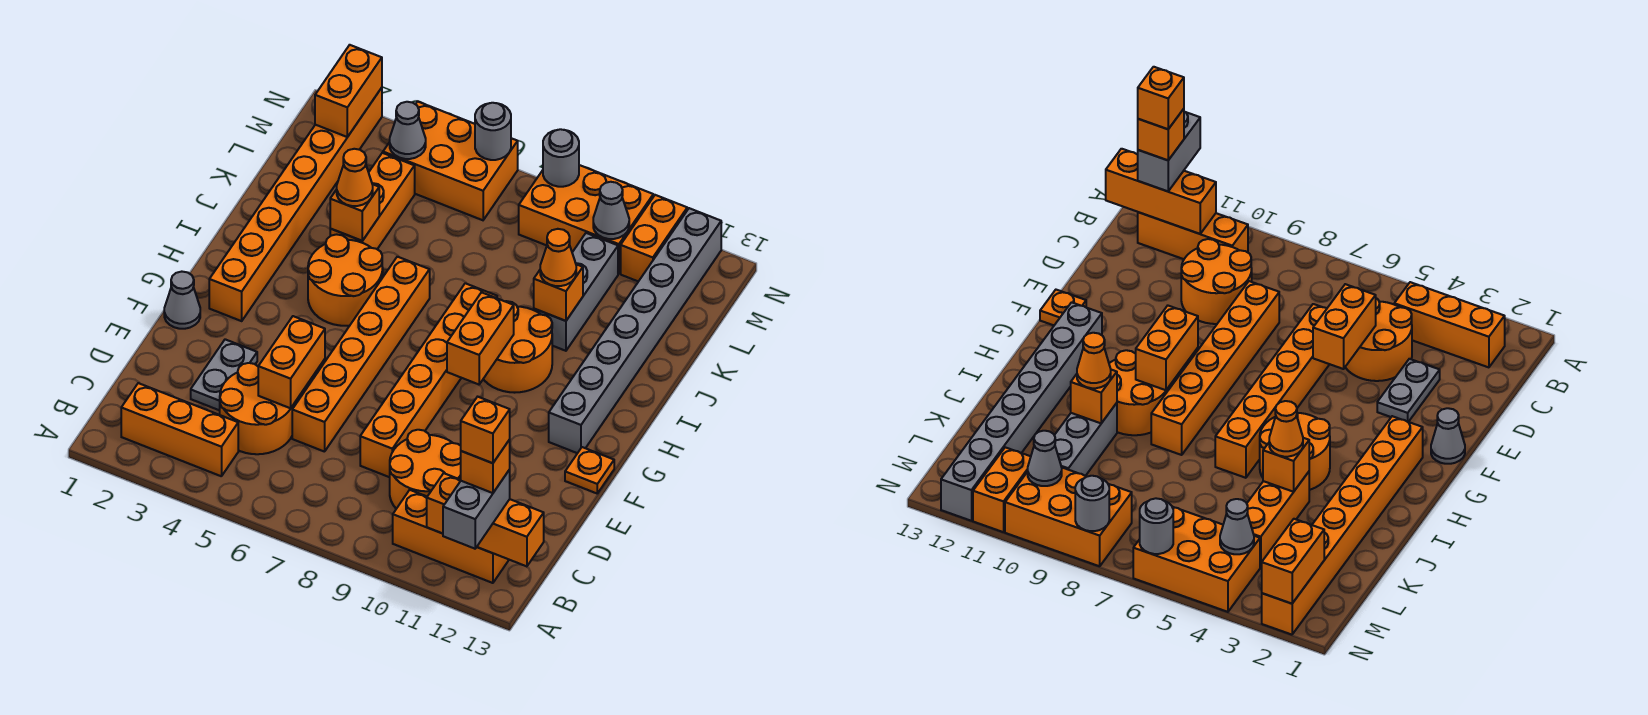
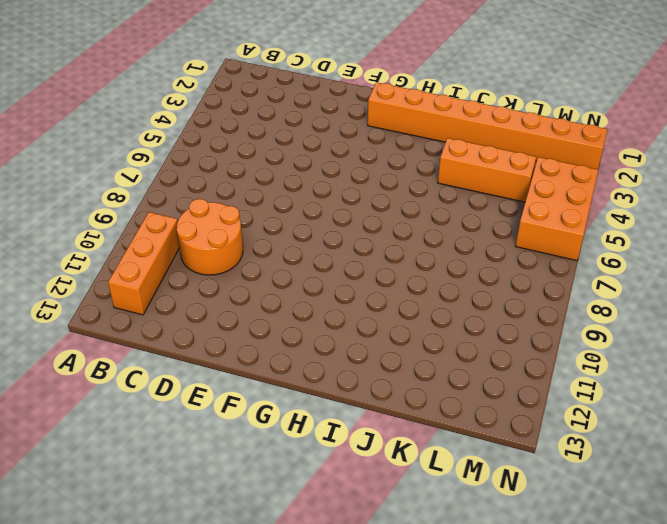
none -> orange 1x3 brick [121,383,238,476]
none -> orange 2x2 round brick [220,363,294,454]
none -> grey 1x2 plate [191,339,257,410]
none -> orange 1x6 brick [292,257,430,452]

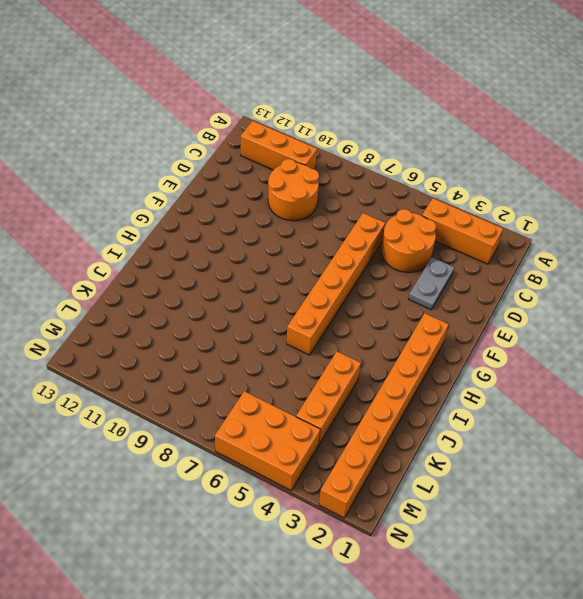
none -> orange 1x6 brick [360,283,497,477]
none -> grey 1x1 cone [164,272,200,329]
none -> orange 1x1 plate [565,447,614,493]
none -> grey 1x8 brick [549,208,721,453]

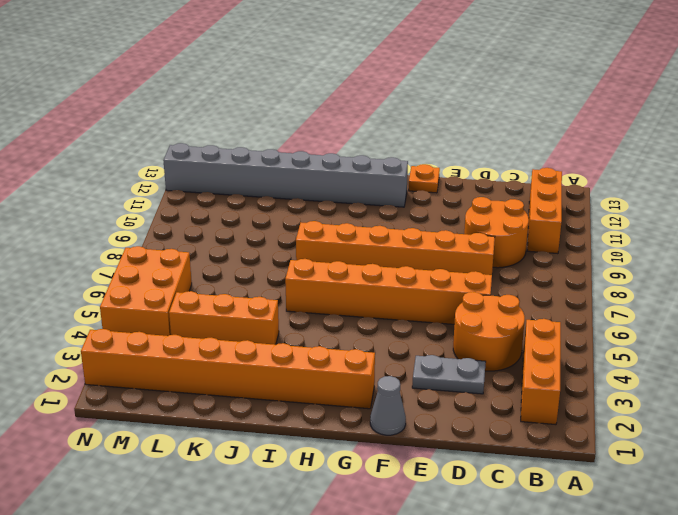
none -> orange 2x2 round brick [308,234,383,326]
none -> orange 2x2 round brick [484,301,552,393]
none -> grey 1x3 brick [534,233,618,351]
none -> orange 2x3 brick [519,165,653,274]

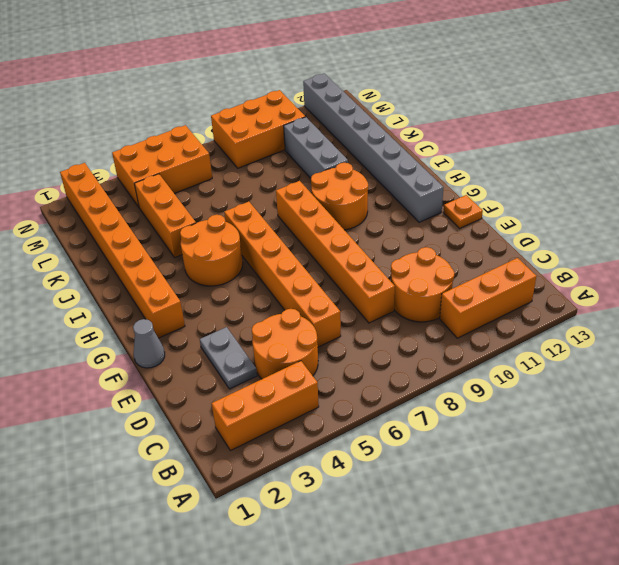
none -> orange 1x2 brick [621,195,687,281]
none -> orange 1x3 brick [427,473,544,567]
none -> orange 1x2 brick [258,316,325,408]
none -> orange 1x2 brick [447,292,514,385]

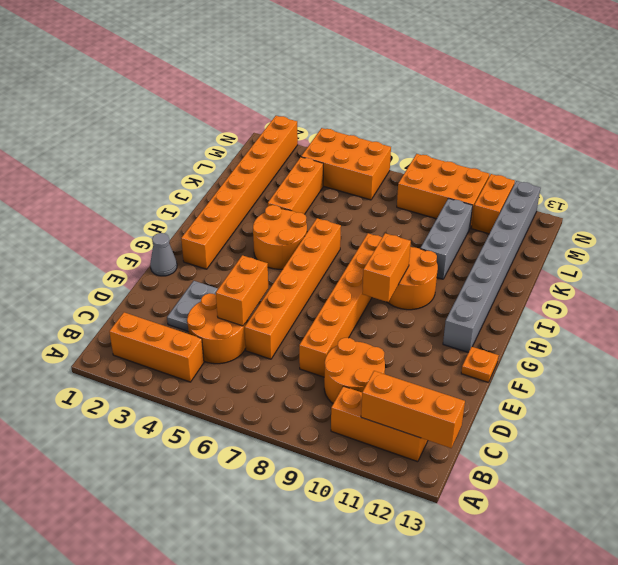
none -> orange 1x1 brick [330,185,379,241]
none -> orange 1x1 brick [534,264,583,321]
none -> orange 1x2 brick [315,45,382,137]
none -> grey 1x1 cone [390,102,426,159]

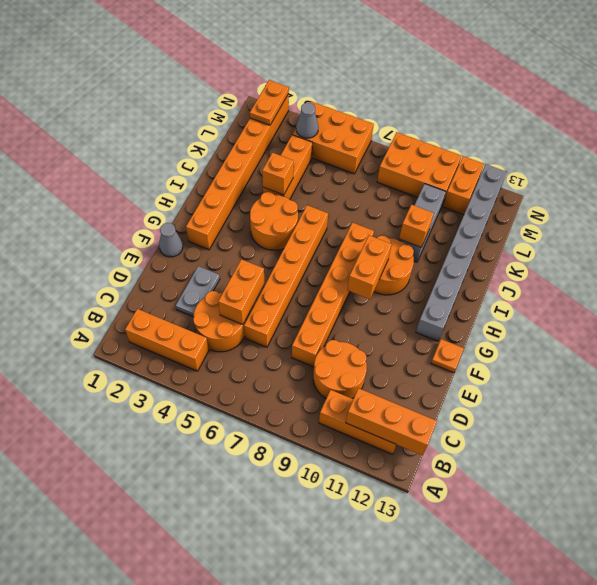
orange 1x2 plate [250,80,289,125] -> orange 1x2 brick [315,45,382,137]
none -> grey 1x1 cone [593,182,629,239]
none -> grey 1x1 round brick [475,103,511,160]
none -> grey 1x1 round brick [543,129,579,187]
none -> grey 1x2 brick [443,470,510,549]

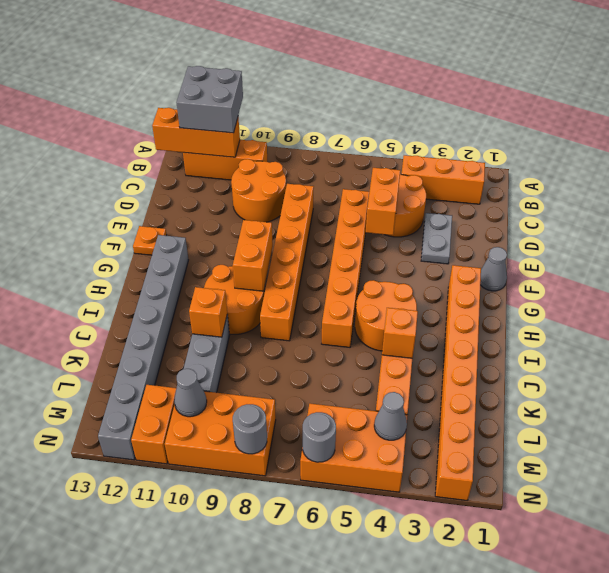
grey 2x2 brick [176,66,243,133] -> grey 1x2 brick [443,470,510,549]
none -> orange 1x2 brick [315,45,382,137]
none -> orange 1x1 cone [337,149,373,206]
none -> orange 1x1 cone [540,229,576,286]
none -> orange 1x1 brick [461,440,510,493]

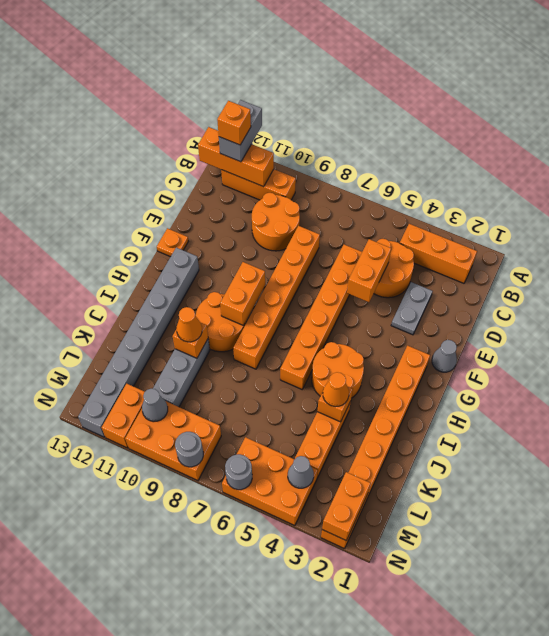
none -> orange 1x1 brick [461,397,510,463]

